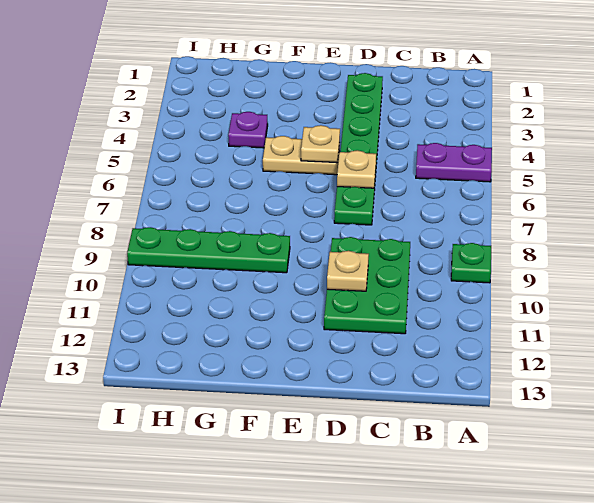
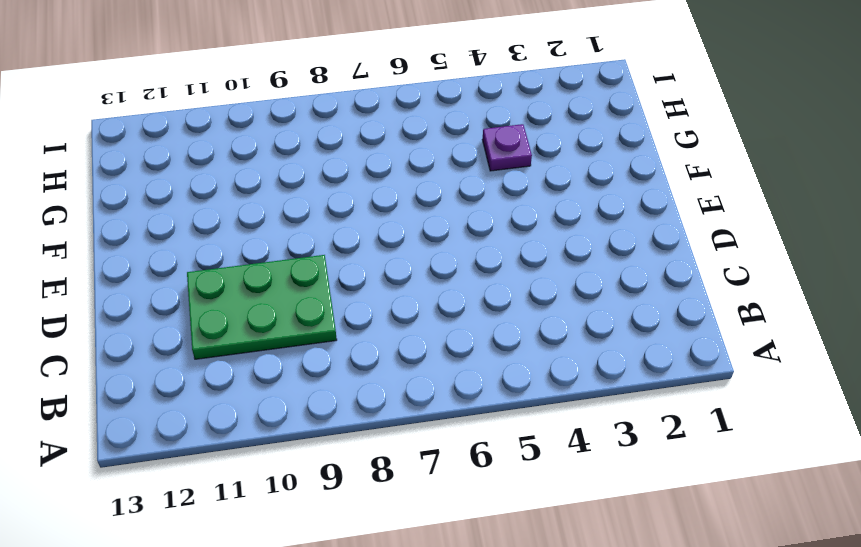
none -> purple 1x2 plate [416,143,492,182]
none -> green 1x1 plate [451,243,491,283]

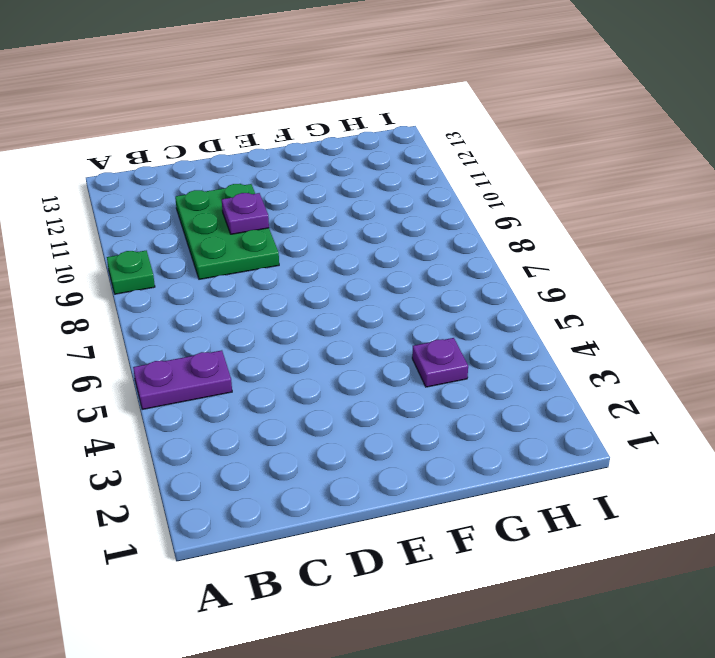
purple 1x1 plate [222,193,269,234] -> tan 1x1 plate [327,251,369,291]
none -> green 1x6 plate [334,73,383,225]
none -> tan 1x2 plate [263,136,340,175]

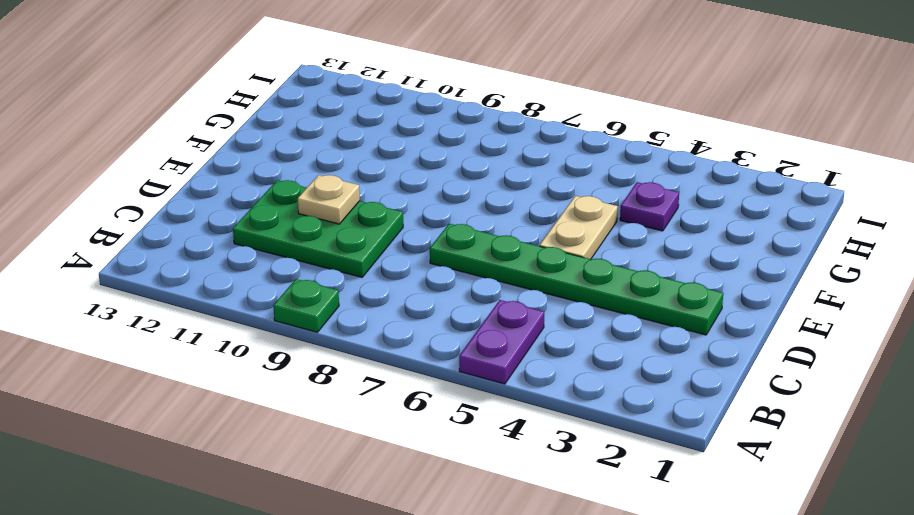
none -> green 1x4 plate [127,227,290,273]
none -> tan 1x1 plate [337,150,376,188]

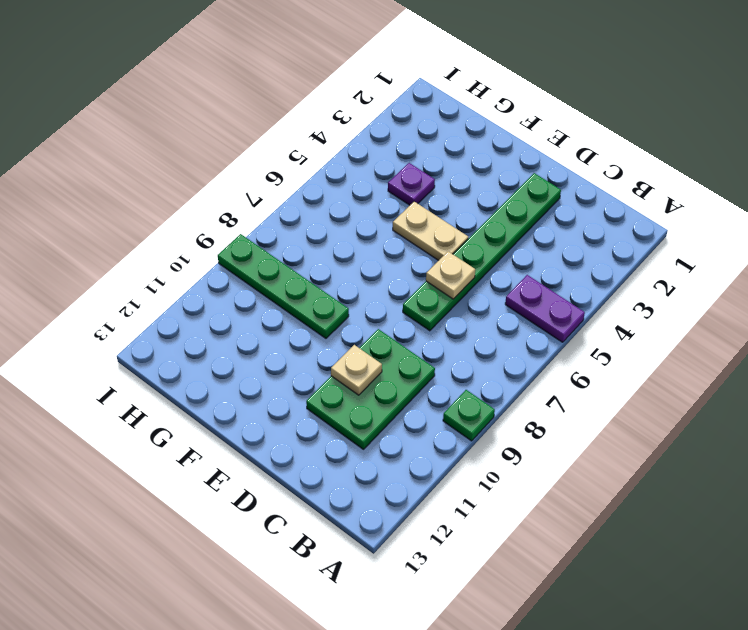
none -> tan 1x1 plate [301,125,340,163]

